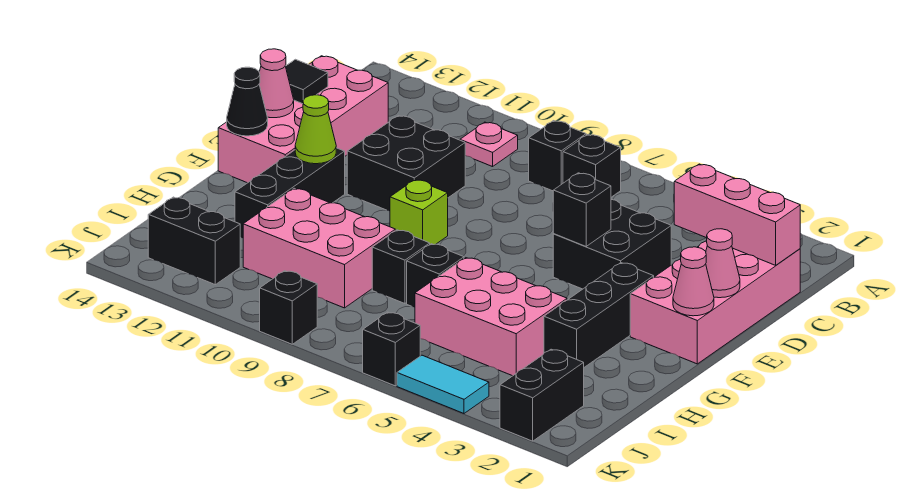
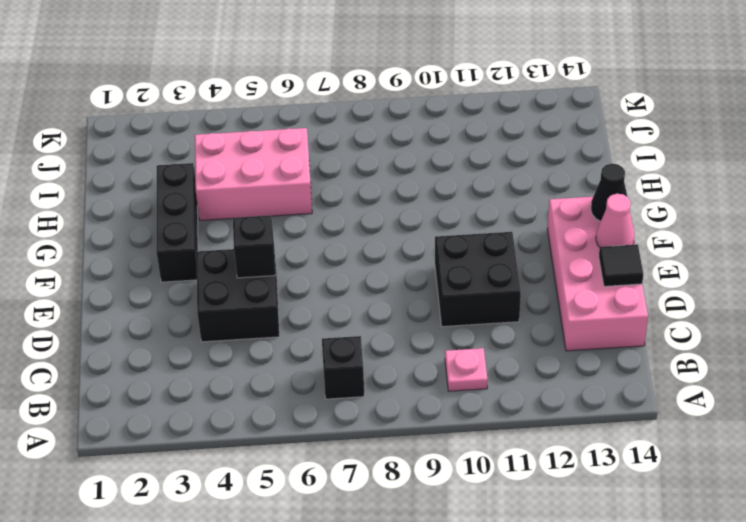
none -> black 1x1 brick [529,121,586,191]
none -> pink 2x4 brick [630,241,800,364]
none -> lime 1x1 brick [390,180,448,245]

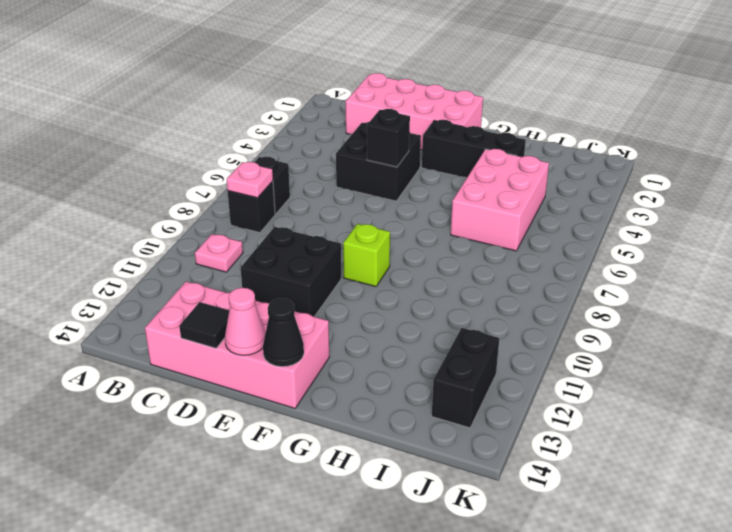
pink 1x1 plate [227,162,273,198] -> none
none -> black 1x3 brick [235,148,345,238]
none -> black 1x1 brick [407,244,464,307]
none -> black 1x1 brick [372,230,430,304]

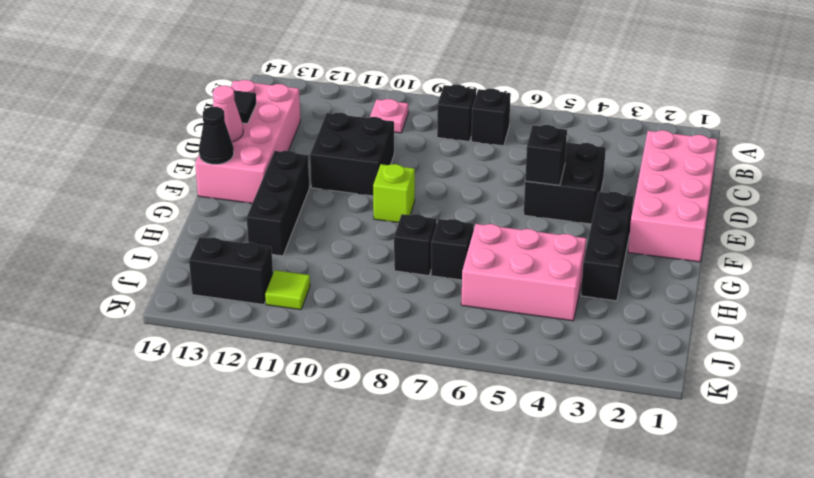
lime 1x1 tile [265,270,310,310] -> none
none -> pink 2x3 brick [243,188,395,308]
none -> black 1x2 brick [500,349,584,441]
none -> cyan 1x2 tile [397,355,489,413]

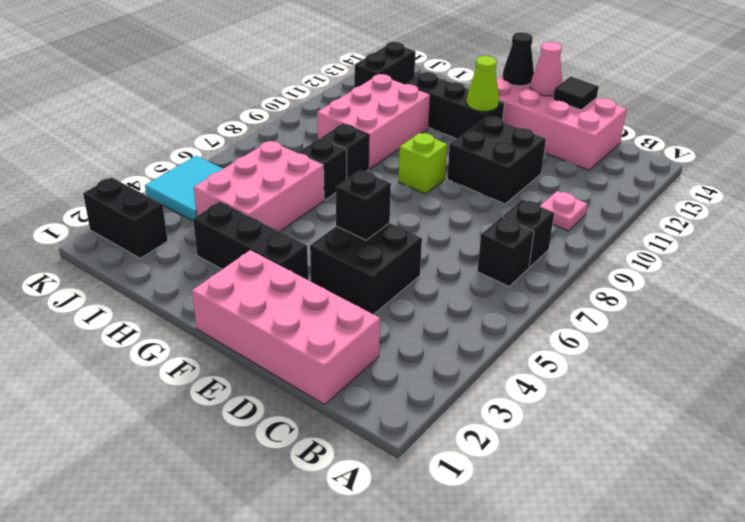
cyan 2x2 tile [145,156,223,221] -> cyan 1x2 tile [397,355,489,413]
none -> black 1x1 brick [363,312,420,386]
none -> black 1x1 brick [260,271,317,344]
none -> pink 1x3 brick [674,164,800,265]

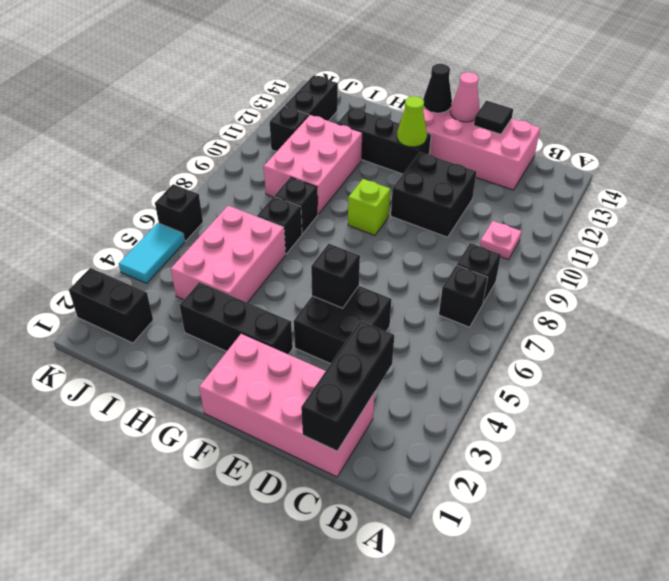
black 1x3 brick [301,321,394,451] -> pink 1x3 brick [674,164,800,265]
black 1x1 brick [270,106,309,152] -> black 1x1 brick moved to [260,271,317,344]
none -> pink 1x1 cone [706,229,740,298]
none -> pink 1x1 cone [673,247,714,316]

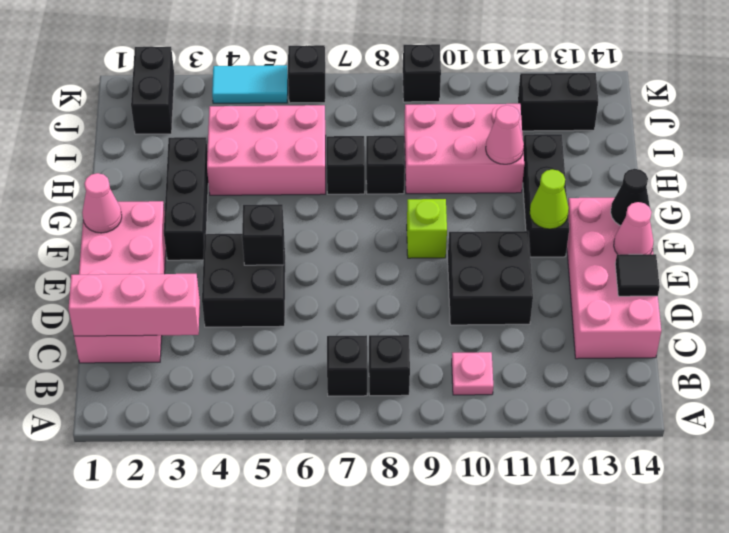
pink 1x1 cone [486,105,524,164] -> pink 1x1 cone moved to [706,229,740,298]

